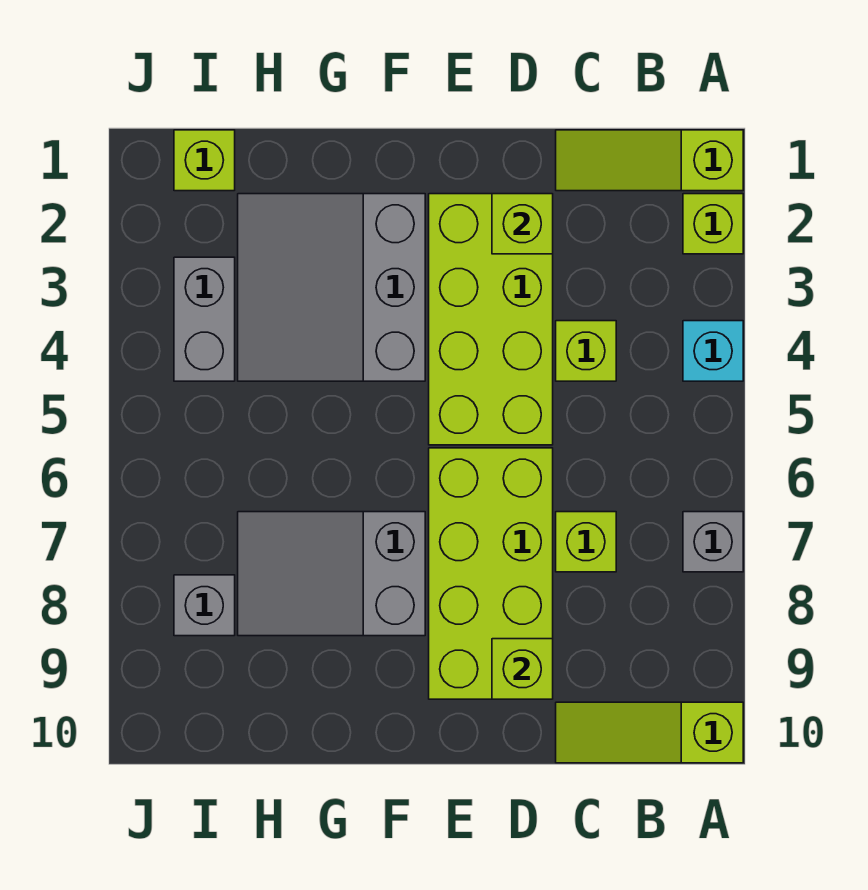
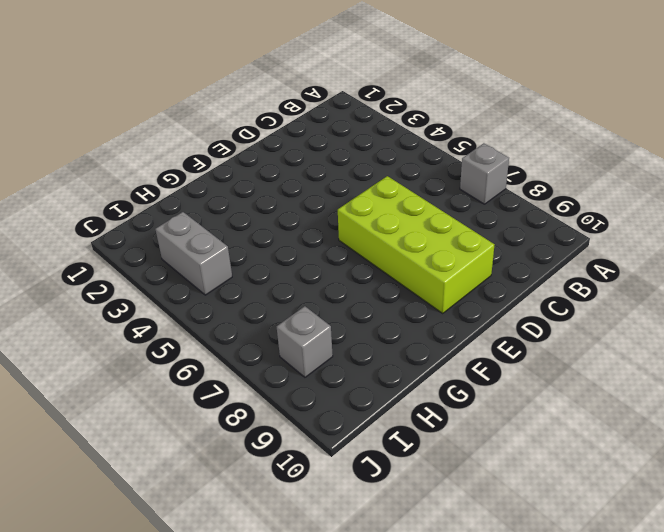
none -> lime 1x3 slope [556,130,743,191]
none -> lime 1x1 brick [683,194,743,254]
none -> cyan 1x1 brick [683,321,743,381]

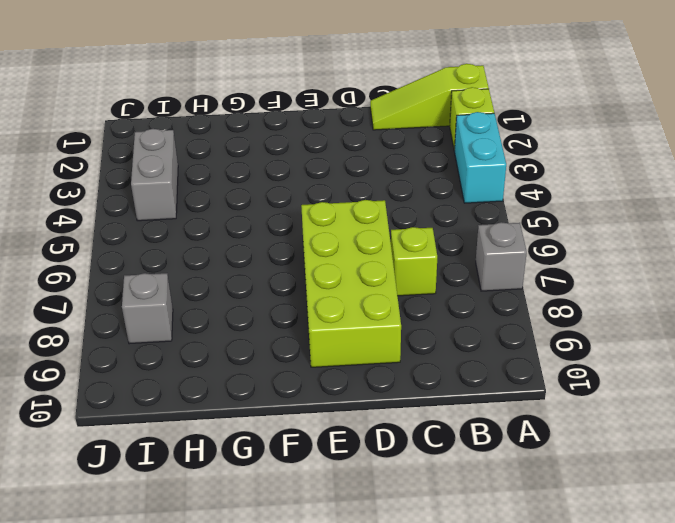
cyan 1x2 brick [454,112,506,203] -> cyan 1x1 brick [683,321,743,381]
none -> lime 1x3 slope [556,702,743,763]
none -> lime 1x1 brick [556,321,616,381]
none -> lime 2x4 brick [429,194,553,445]

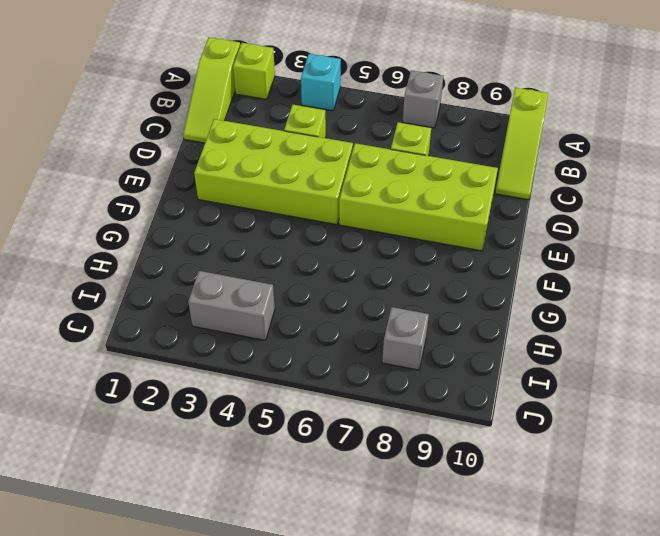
none -> grey 3x3 slope [238,194,425,381]
none -> grey 2x3 slope [238,512,425,636]
none -> lime 1x1 brick [174,130,235,191]

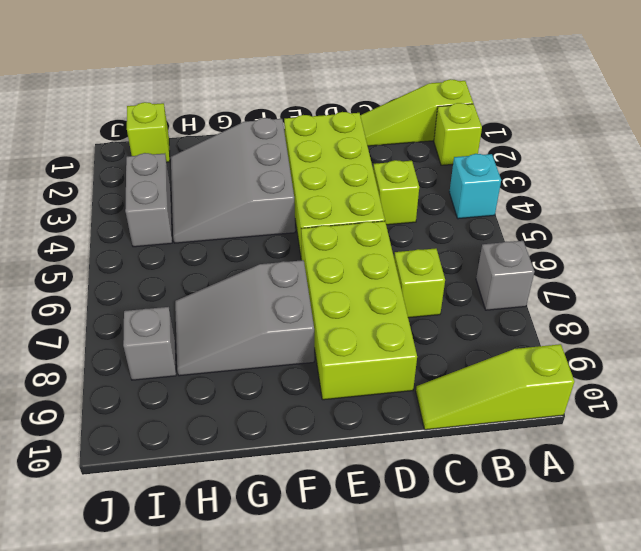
none -> lime 1x1 brick [492,194,553,254]
none -> lime 1x1 brick [492,639,553,699]

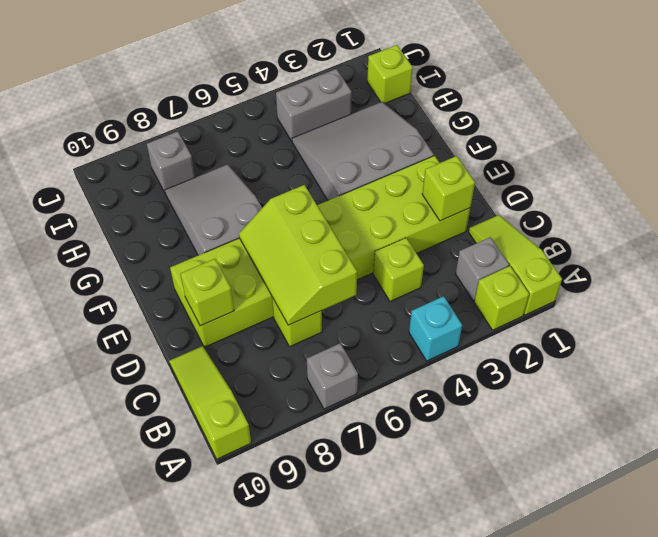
grey 1x1 brick [456,237,509,301] -> none
lime 2x3 slope [239,185,357,325] -> none

